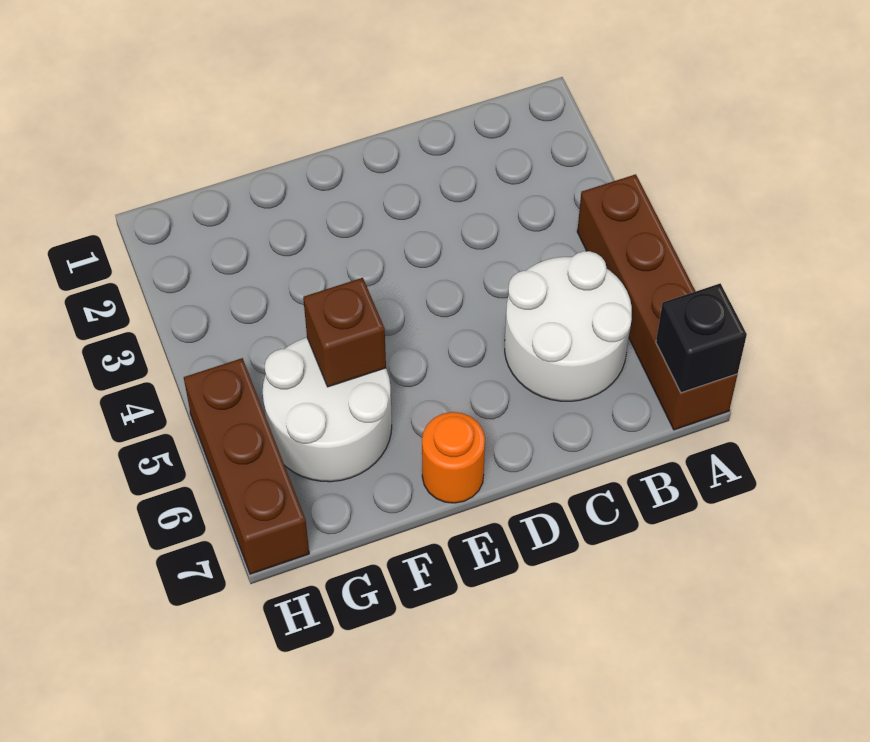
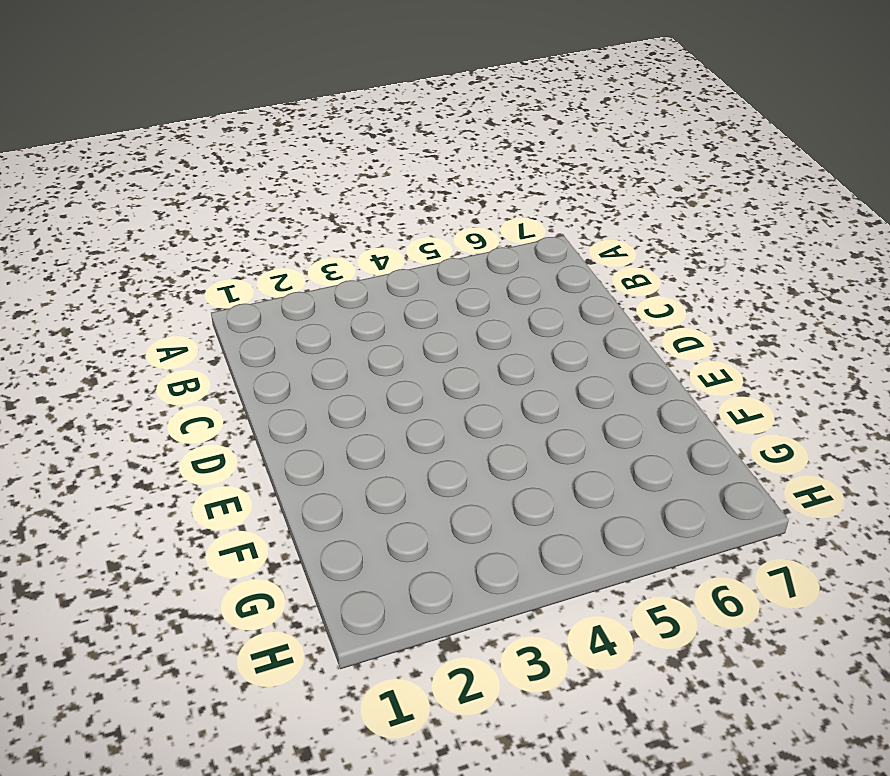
none -> brown 1x4 brick [577,174,738,430]
none -> white 2x2 round brick [505,251,632,401]

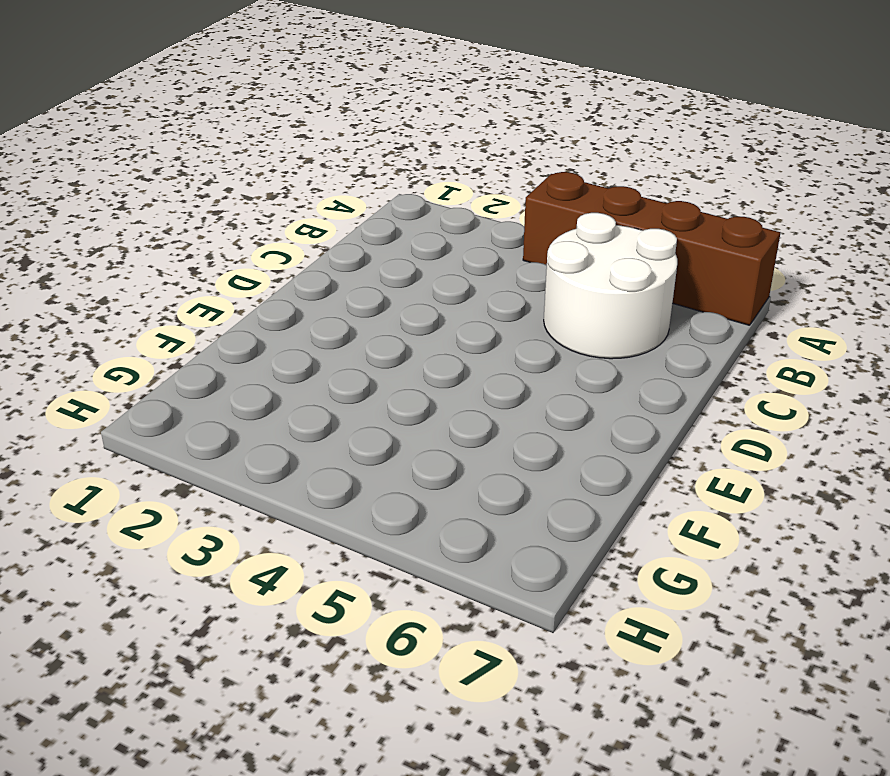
none -> orange 1x1 round brick [422,412,485,503]
none -> white 2x2 round brick [263,337,392,482]

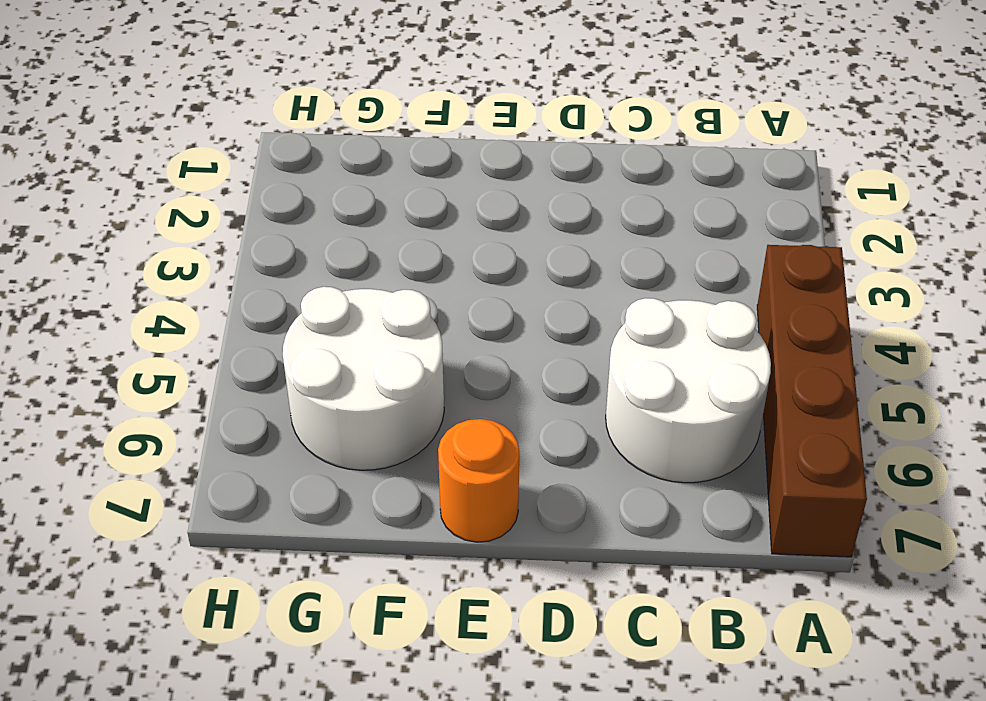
none -> brown 1x3 brick [184,358,309,574]
none -> black 1x1 brick [656,283,747,393]

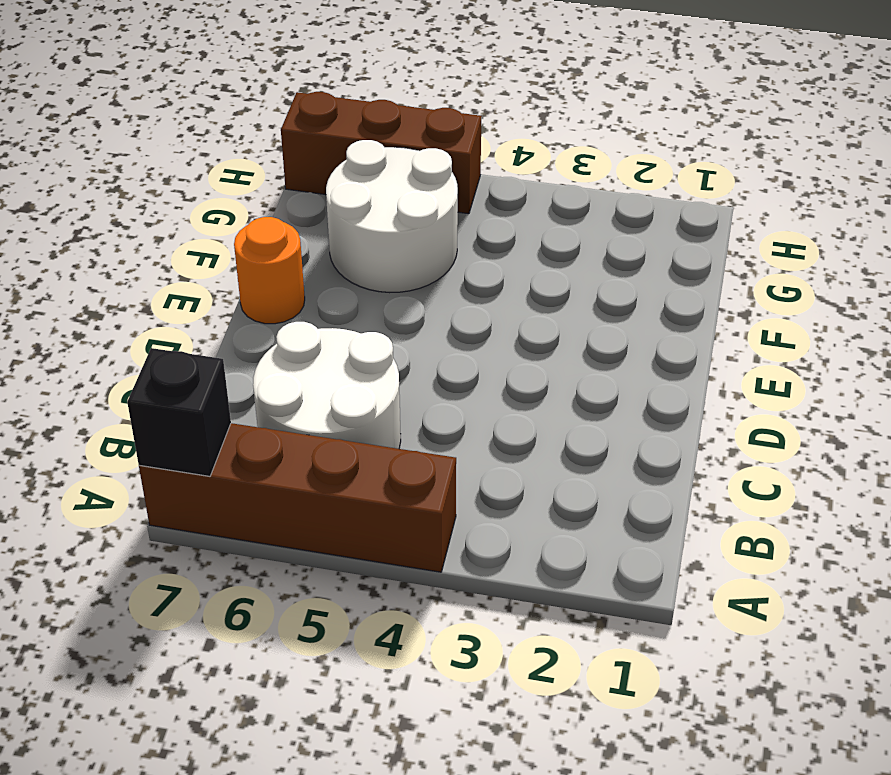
none -> brown 1x1 brick [303,278,386,387]

